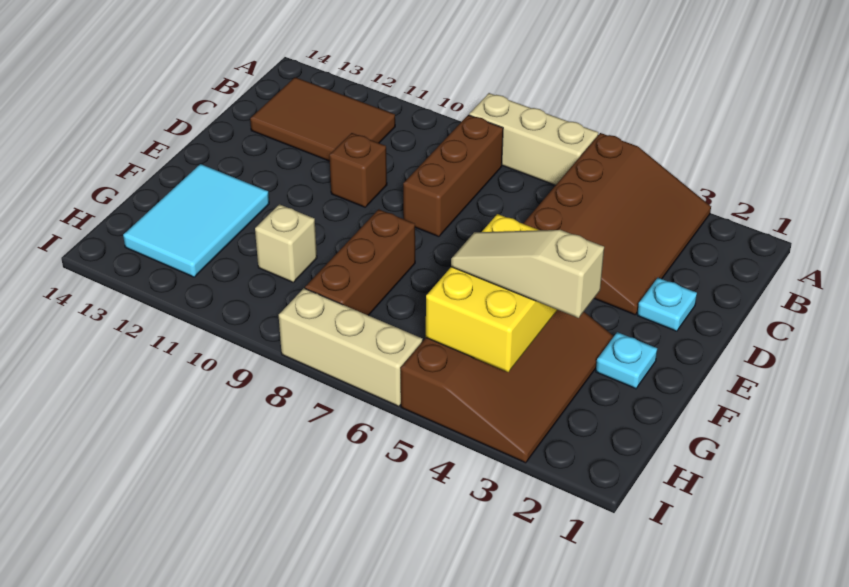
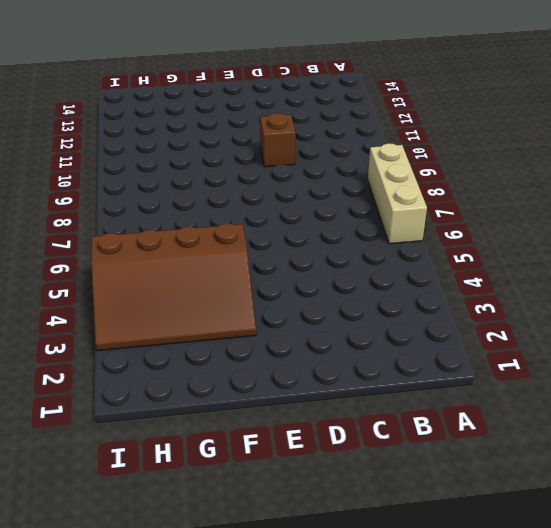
none -> brown 3x4 slope [523,133,711,315]
none -> brown 1x3 brick [403,115,503,237]
none -> brown 2x3 tile [250,77,395,161]

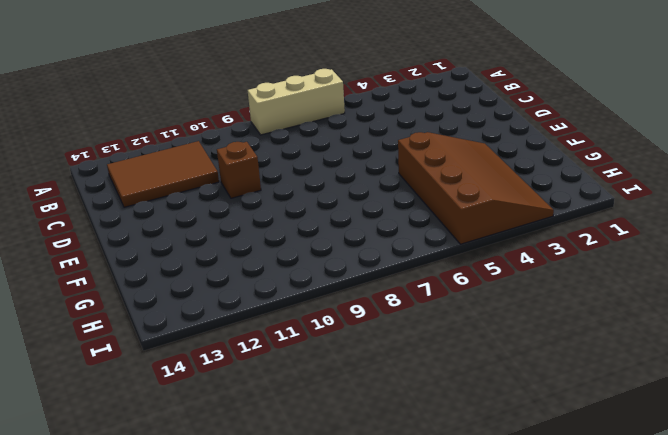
none -> brown 3x4 slope [523,133,711,315]
none -> brown 1x3 brick [403,115,503,237]
none -> cyan 1x1 plate [637,278,697,331]

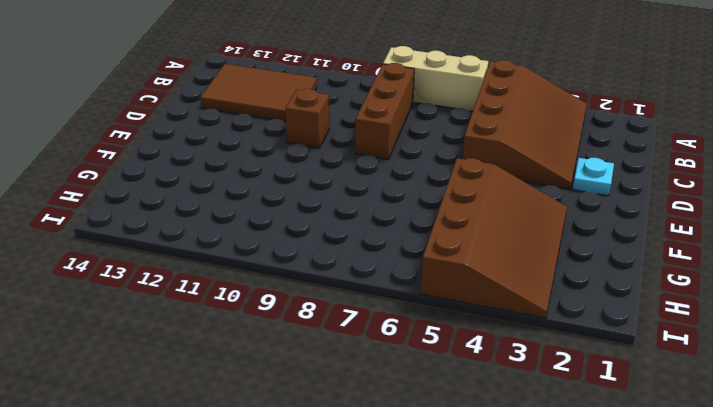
none -> cyan 1x1 plate [596,332,657,389]
none -> brown 1x3 brick [305,209,415,315]
none -> cyan 2x3 tile [123,164,269,277]

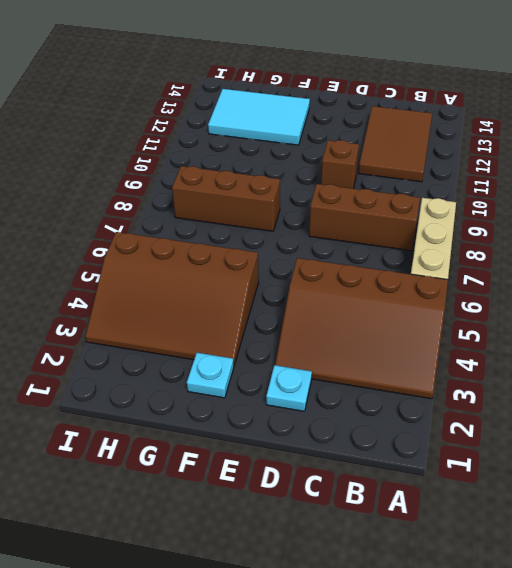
none -> tan 1x1 brick [255,204,317,282]
none -> tan 1x3 brick [279,288,423,406]
none -> yellow 2x3 brick [426,214,557,372]

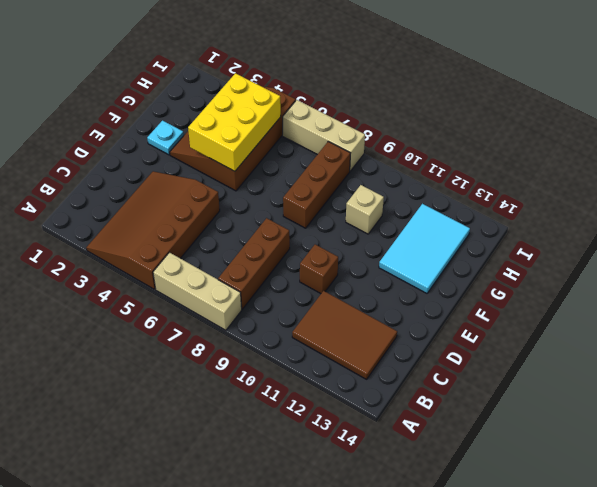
none -> cyan 1x1 plate [637,278,697,331]
none -> tan 1x3 slope [451,230,604,318]

